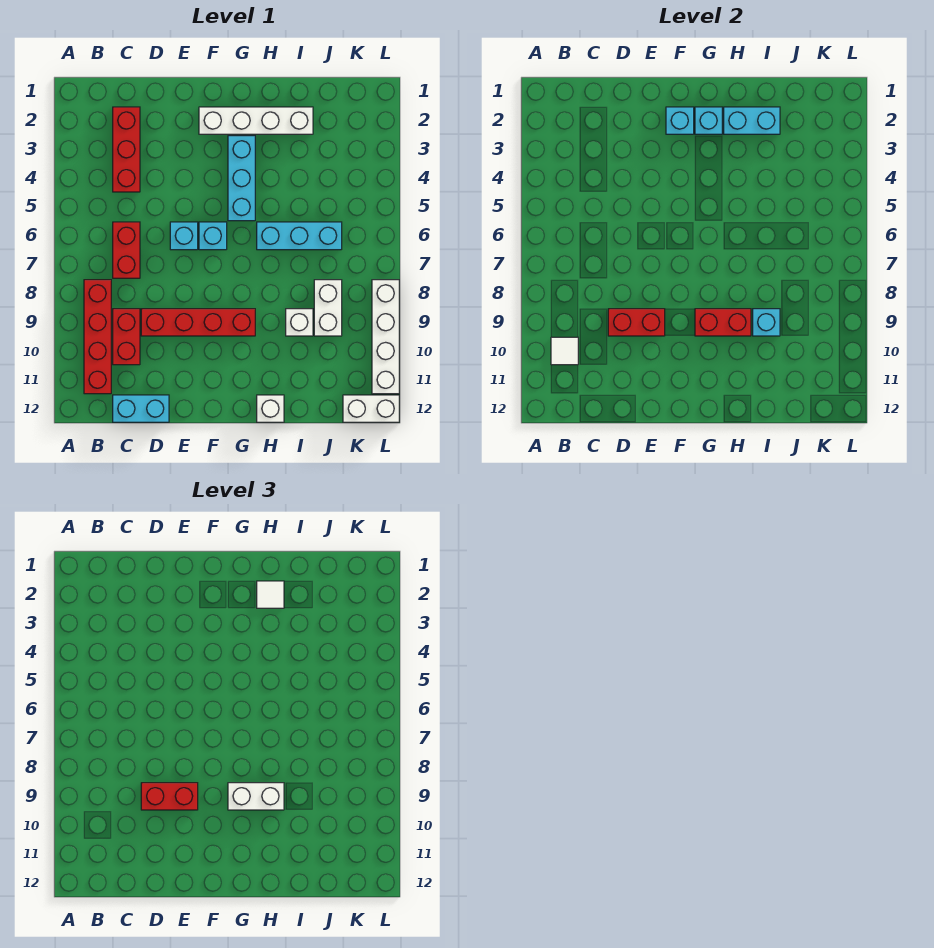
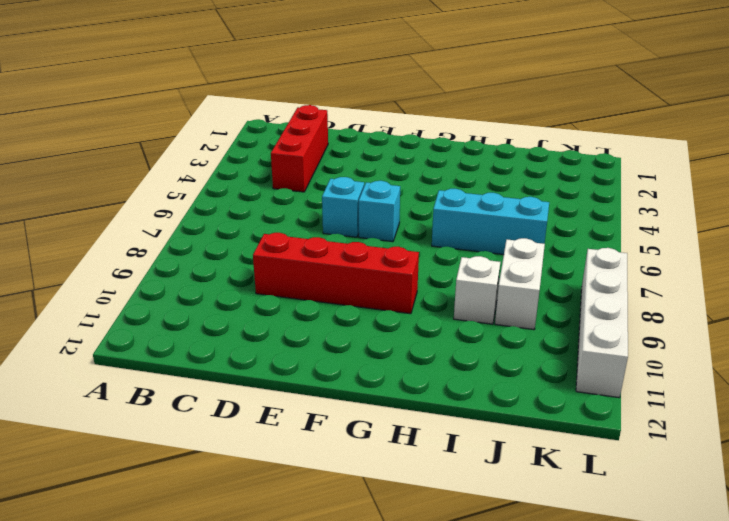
none -> red 1x4 brick [84,280,111,394]
none -> red 1x2 brick [113,222,140,278]
none -> red 1x2 brick [113,309,140,365]

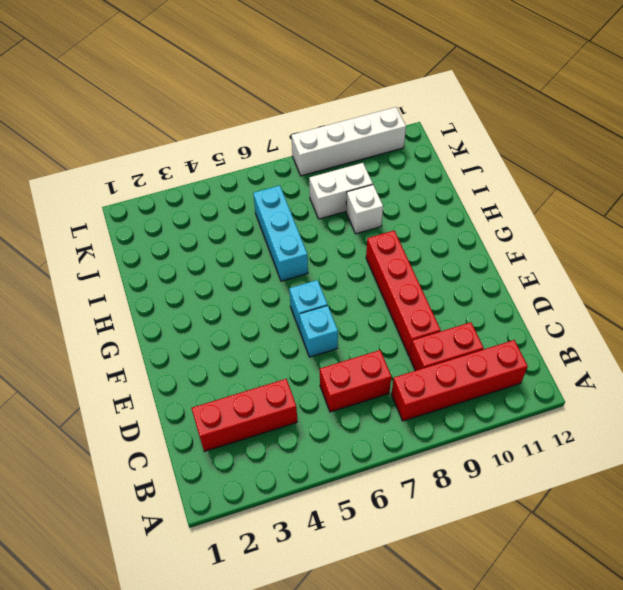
none -> cyan 1x2 brick [113,395,169,422]
none -> white 1x4 brick [199,107,313,134]
none -> cyan 1x3 brick [228,136,255,221]

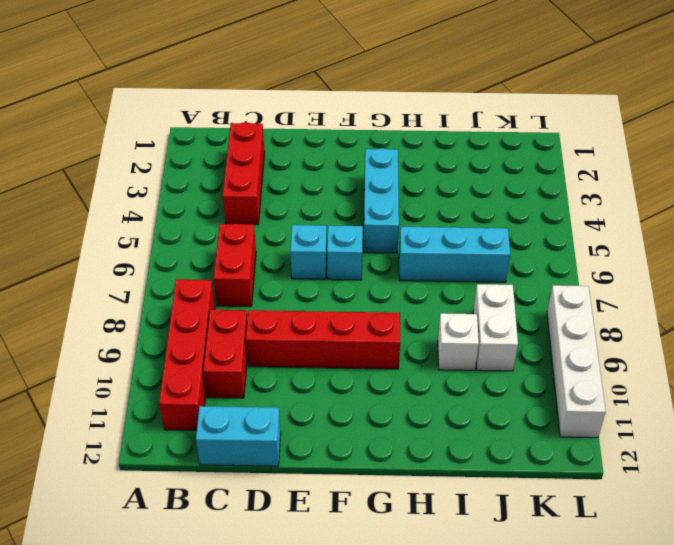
none -> white 1x4 brick [199,107,313,134]
none -> white 1x1 brick [257,395,284,422]
none -> white 1x2 brick [343,395,399,422]

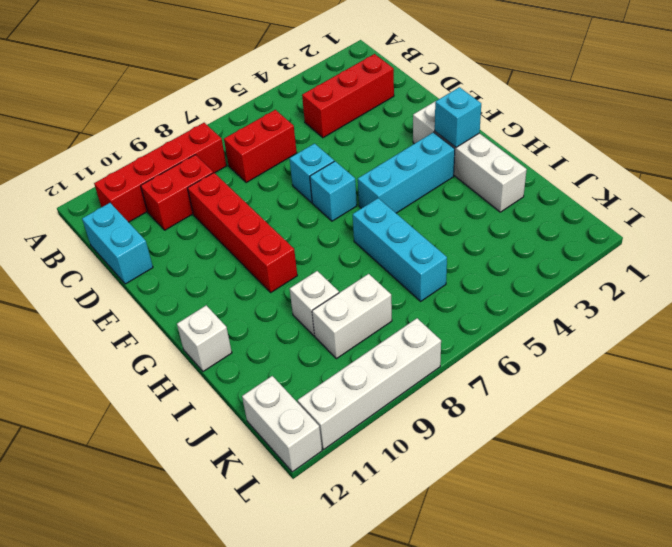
none -> white 1x1 tile [551,337,578,365]
none -> red 1x2 brick [608,309,665,336]
none -> cyan 1x1 brick [666,107,694,134]

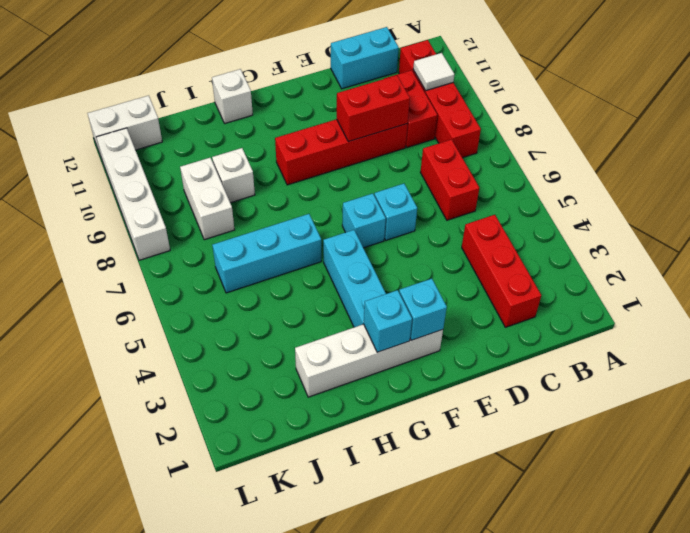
none -> red 1x2 brick [695,309,751,336]
none -> cyan 1x2 brick [724,107,780,134]
none -> cyan 1x1 brick [753,309,780,336]

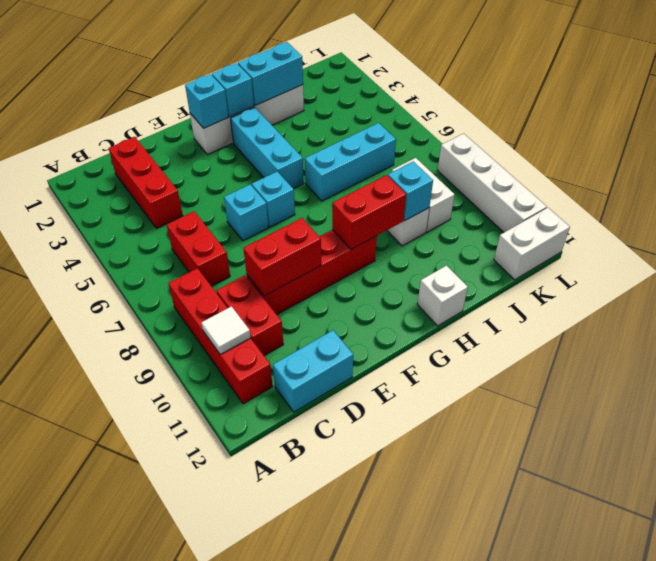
none -> red 1x2 brick [141,783,198,810]
none -> white 1x2 brick [228,783,284,810]
none -> white 1x1 tile [257,581,284,608]

